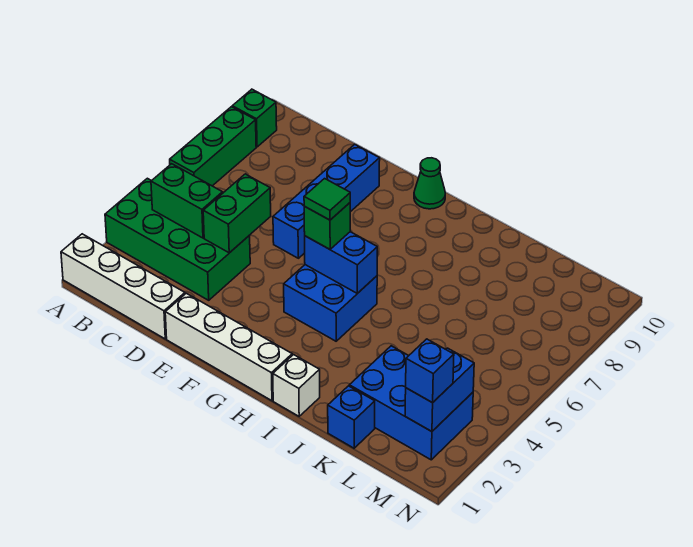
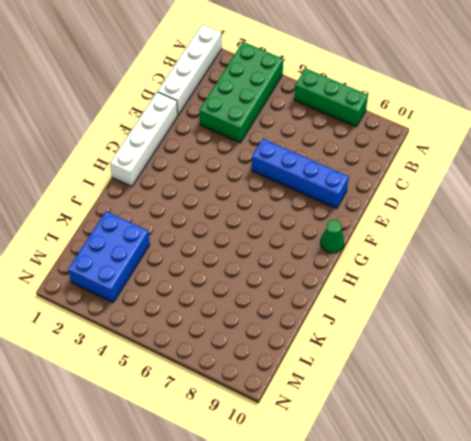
none -> green 1x1 brick [232,89,277,147]
none -> blue 2x2 brick [284,265,377,341]
none -> white 1x1 brick [273,355,320,416]

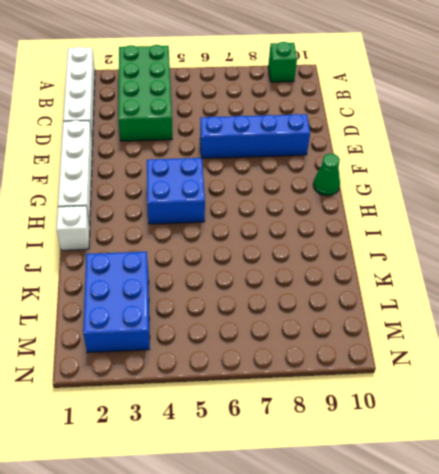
none -> green 1x3 brick [170,107,256,186]
none -> blue 1x1 brick [328,386,375,448]
none -> green 1x2 brick [151,164,223,238]

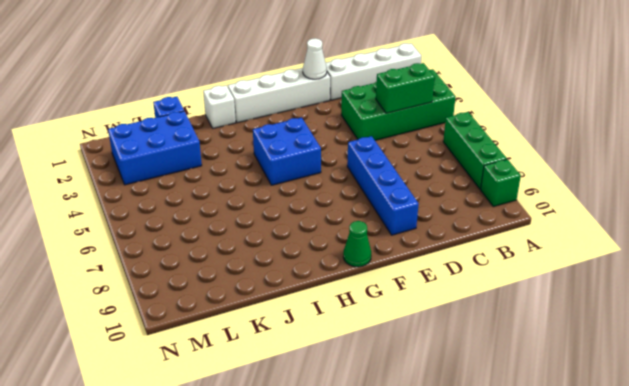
white 1x1 cone [303,38,327,79] -> none
none -> green 1x2 brick [203,174,271,253]
none -> blue 1x2 brick [305,232,377,293]
none -> blue 1x2 brick [405,348,474,431]

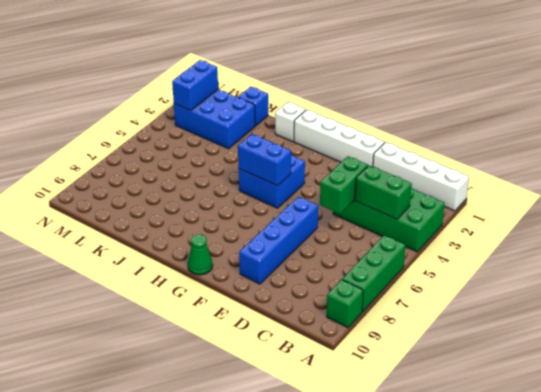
none -> green 1x1 brick [304,203,350,249]
none -> blue 1x1 brick [406,339,454,403]
none -> green 1x1 tile [304,179,350,220]

